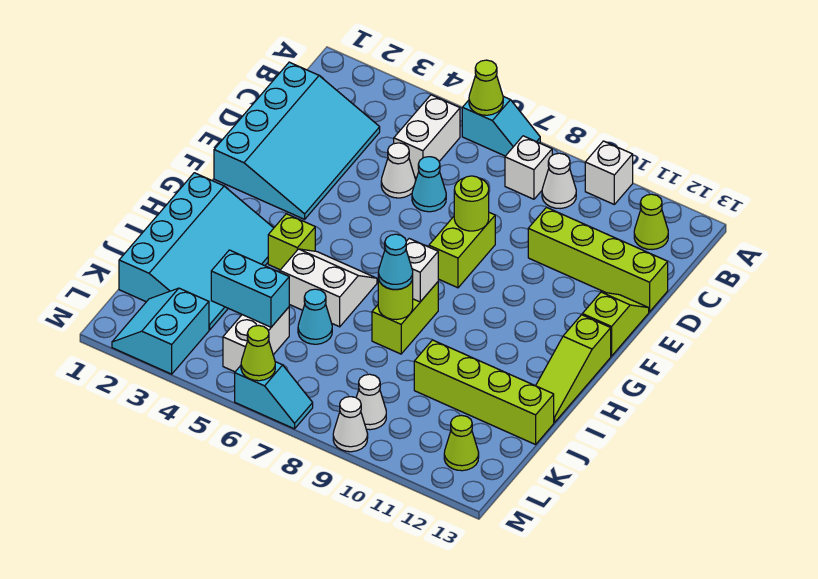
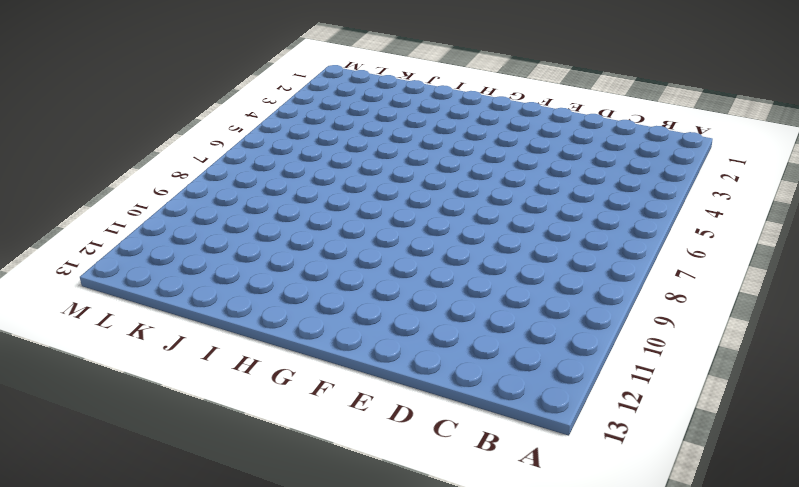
none -> cyan 1x2 slope [462,96,540,156]
none -> white 1x1 brick [585,141,633,204]
none -> white 1x2 brick [394,95,460,178]
none -> white 1x1 brick [505,136,552,199]

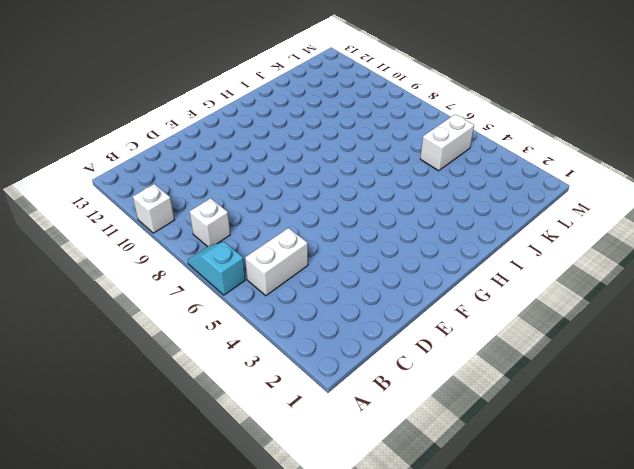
none -> white 1x1 cone [542,153,576,208]
none -> lime 1x1 cone [634,194,668,250]
none -> cyan 3x4 slope [214,62,380,219]
none -> white 1x1 cone [381,143,416,198]

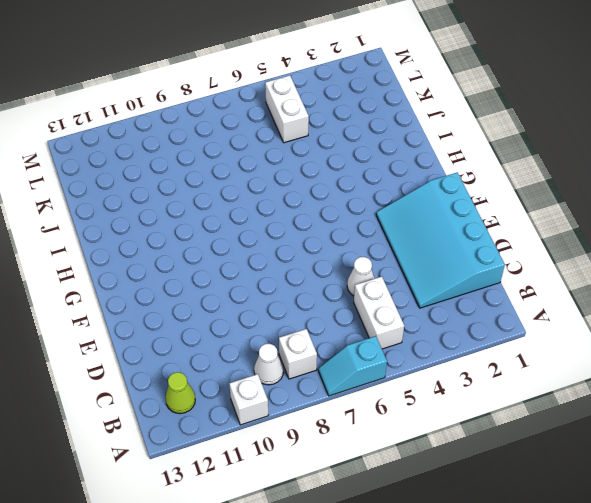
none -> cyan 1x1 cone [412,157,446,212]
none -> lime 1x4 brick [528,207,668,312]
none -> lime 1x2 brick [429,213,495,288]
none -> lime 1x2 slope [582,292,649,356]

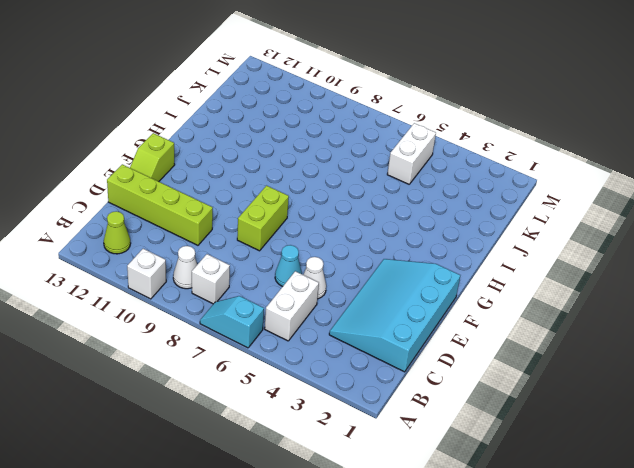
none -> lime 1x3 slope [536,315,611,422]
none -> cyan 3x4 slope [119,173,274,330]
none -> lime 1x1 brick [268,214,315,270]
none -> white 2x2 slope [280,249,377,327]

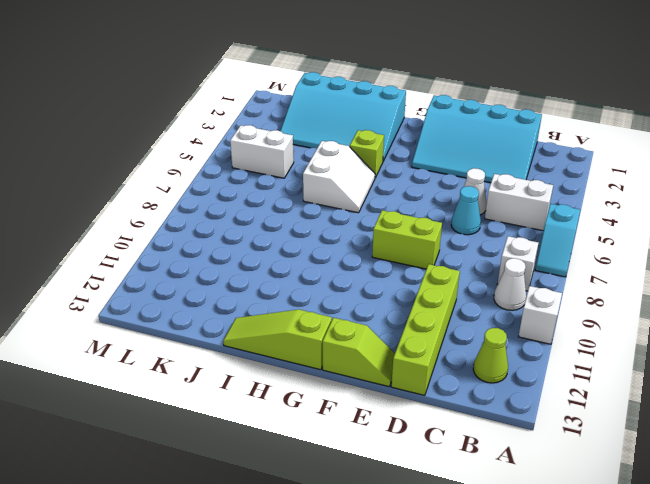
none -> lime 1x2 brick [372,282,438,354]
none -> cyan 1x1 cone [298,289,332,344]
none -> lime 1x4 brick [414,340,554,445]
none -> cyan 2x2 slope [112,288,209,374]

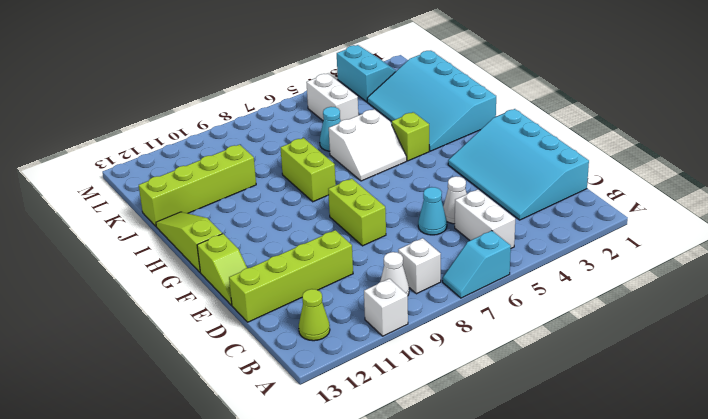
none -> white 1x1 cone [356,374,386,430]
none -> lime 1x1 cone [444,415,479,471]
none -> cyan 1x2 slope [235,362,313,429]
none -> white 1x1 cone [333,397,368,452]

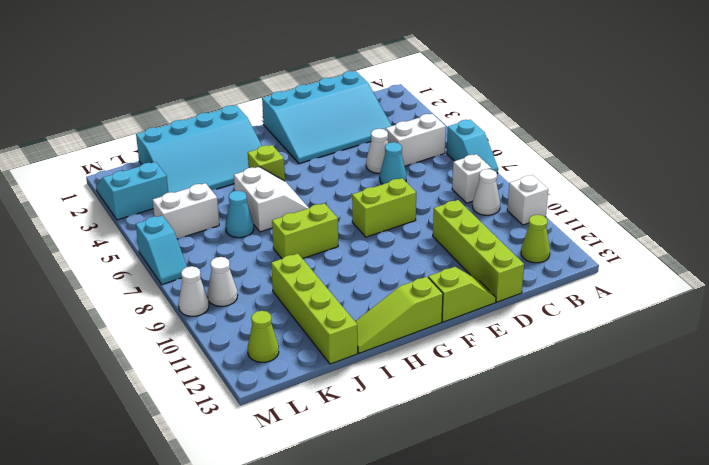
none -> lime 1x1 cone [469,60,503,115]
none -> lime 1x1 round brick [454,176,489,231]
none -> white 1x1 brick [406,239,438,302]
none -> lime 1x1 round brick [378,279,413,320]

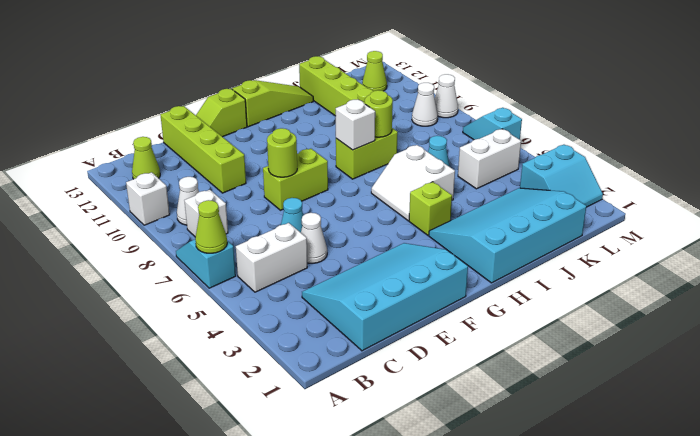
none -> cyan 1x2 brick [211,250,289,327]
none -> lime 1x1 cone [241,325,275,381]
none -> cyan 1x1 cone [378,234,413,289]

